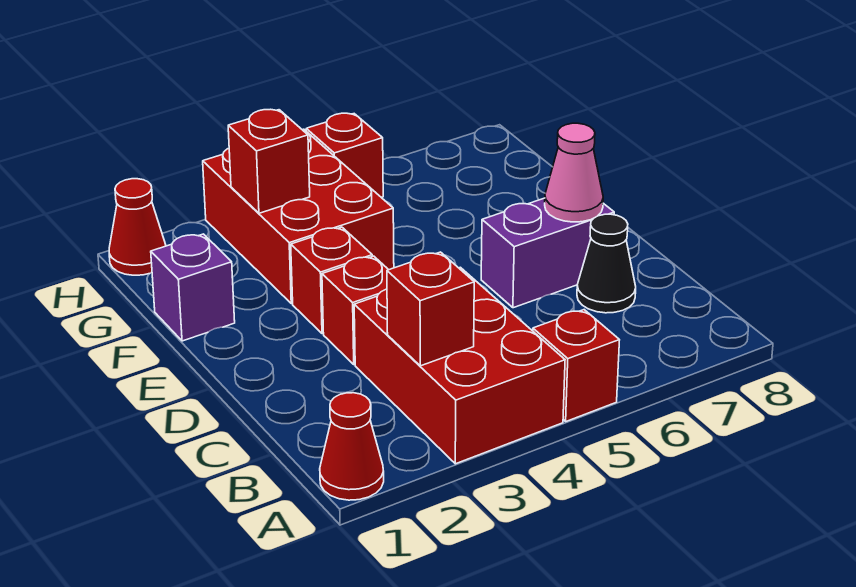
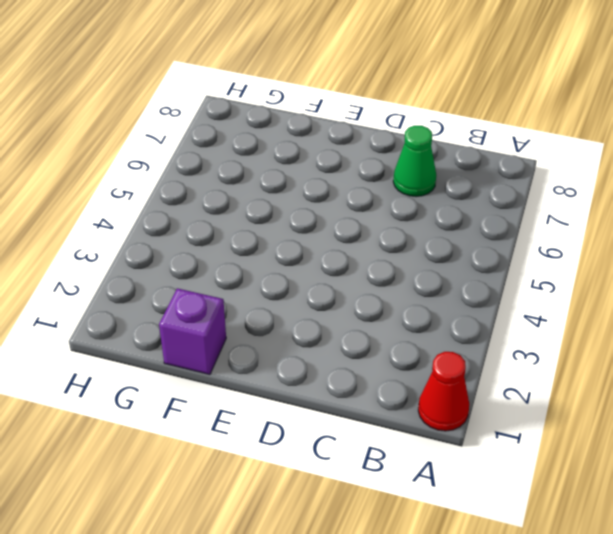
green 1x1 cone [393,126,436,197] -> black 1x1 cone [577,214,636,313]
none -> red 2x3 brick [354,267,565,464]
none -> red 1x1 brick [533,310,619,421]
none -> red 1x1 brick [322,256,388,365]

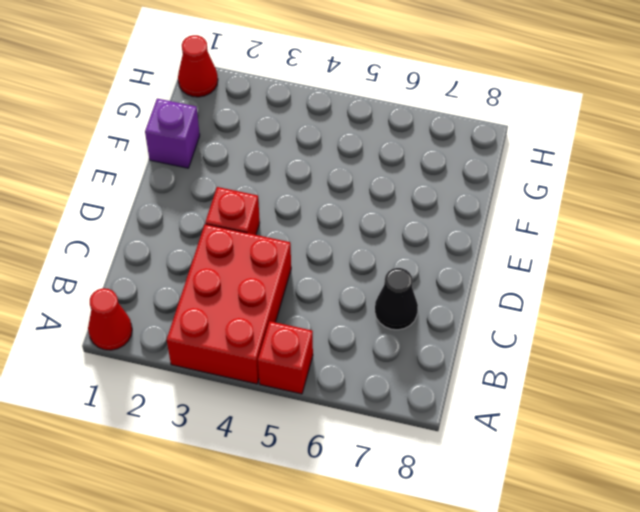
none -> purple 1x2 brick [481,198,614,308]
none -> red 1x1 brick [291,227,372,334]
none -> red 2x3 brick [203,129,394,304]

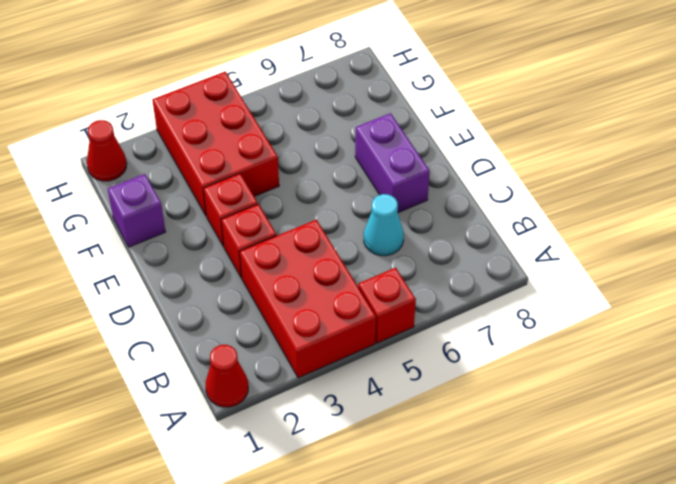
cyan 1x1 cone [364,194,404,256] -> none
purple 1x2 brick [355,113,430,213] -> purple 1x2 brick turned to [481,198,614,308]
none -> black 1x1 cone [577,214,636,313]
none -> red 1x1 brick [306,113,383,197]
none -> red 1x1 brick [387,252,474,366]

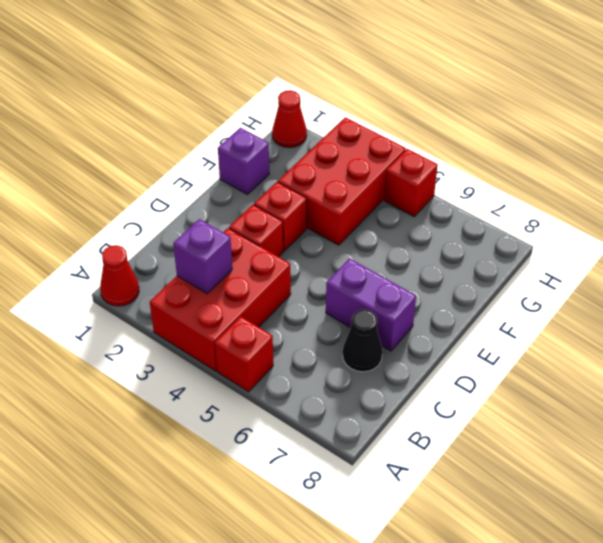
purple 1x1 brick [173,219,232,293] -> red 1x1 brick [387,252,474,366]
none -> pink 1x1 cone [545,123,603,222]
none -> red 1x1 brick [228,109,310,213]

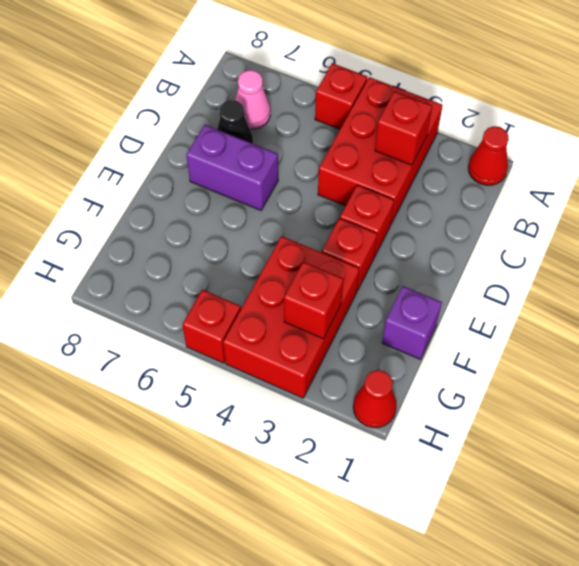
pink 1x1 cone [235,70,270,129] -> pink 1x1 cone moved to [545,123,603,222]

